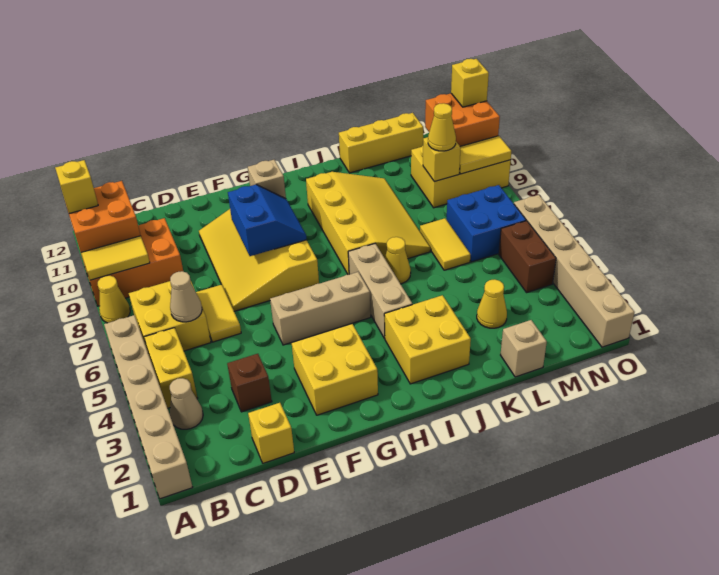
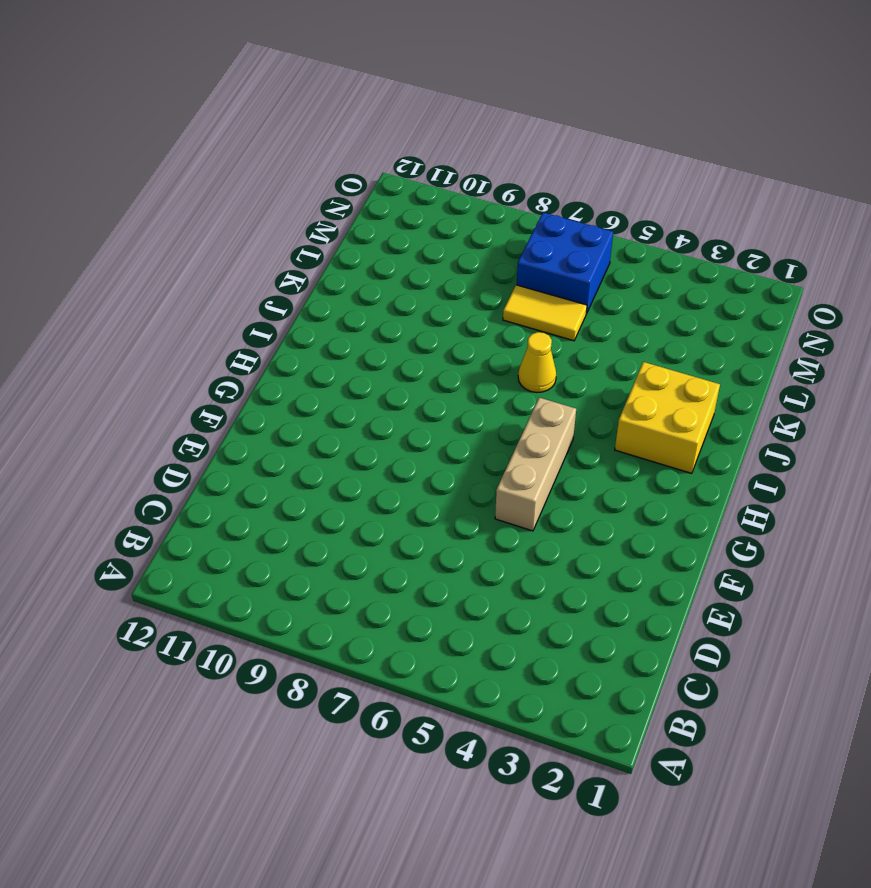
none -> tan 1x6 brick [104,315,193,499]
none -> yellow 1x1 cone [98,276,130,323]
none -> orange 2x3 brick [81,218,183,306]
none -> tan 1x1 cone [170,378,203,429]

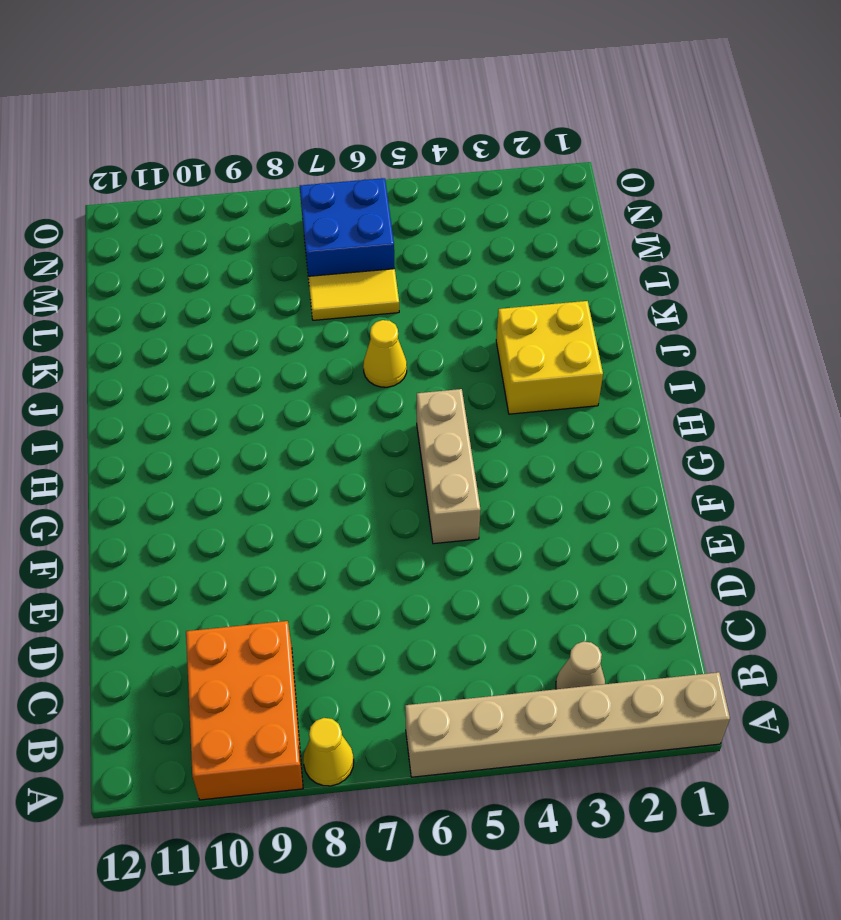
none -> yellow 1x2 brick [144,328,198,408]
none -> yellow 2x2 brick [129,281,211,351]
none -> yellow 1x1 brick [248,403,294,463]
none -> brown 1x1 brick [227,354,272,412]

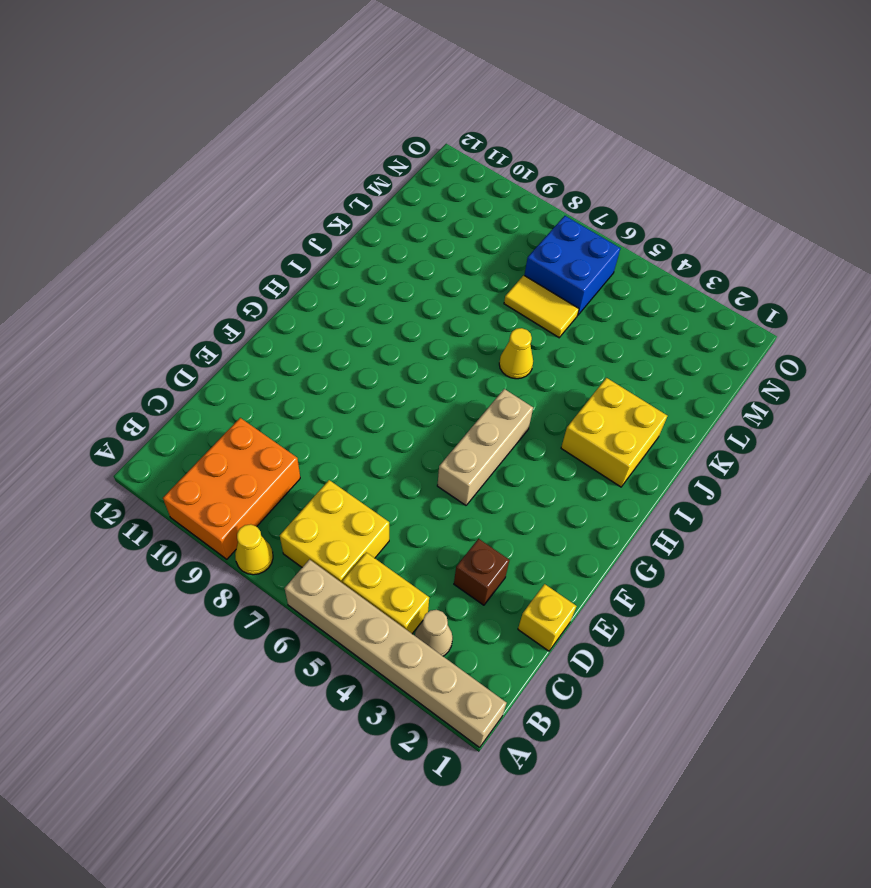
none -> yellow 1x2 tile [196,285,241,342]
none -> yellow 3x4 slope [199,209,319,311]
none -> yellow 2x2 brick [292,324,378,415]
none -> tan 1x3 brick [348,244,412,338]

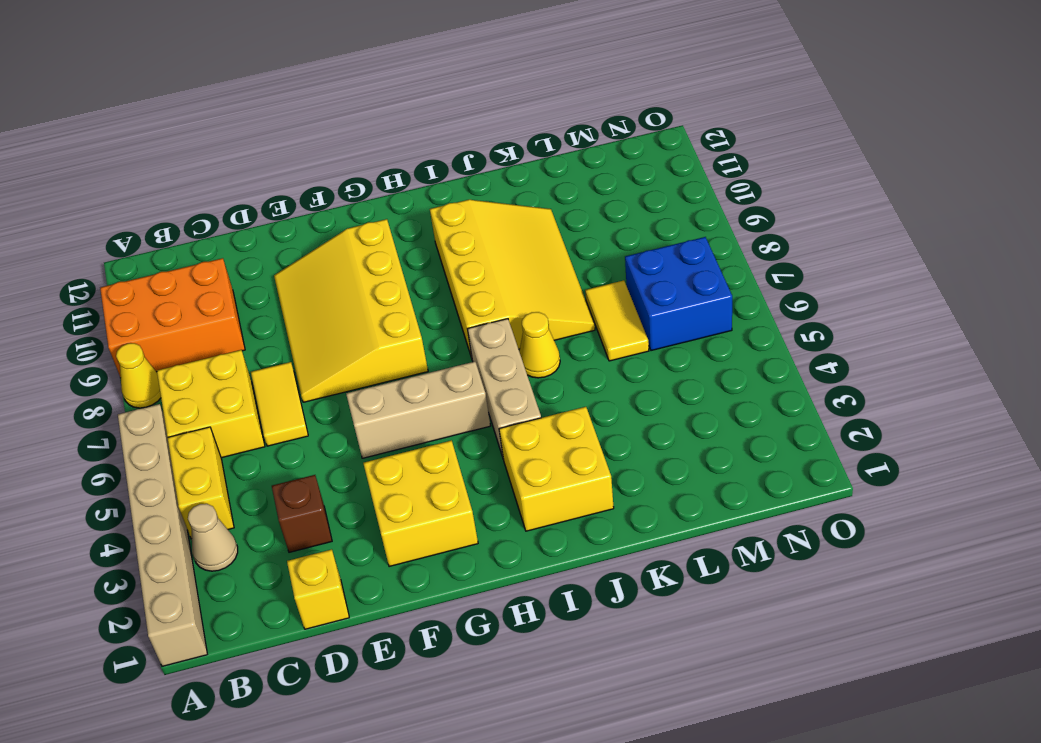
none -> yellow 1x3 brick [339,113,423,173]
none -> tan 1x1 brick [501,320,547,377]
none -> yellow 1x1 cone [477,279,507,328]
none -> yellow 2x3 brick [411,146,511,208]

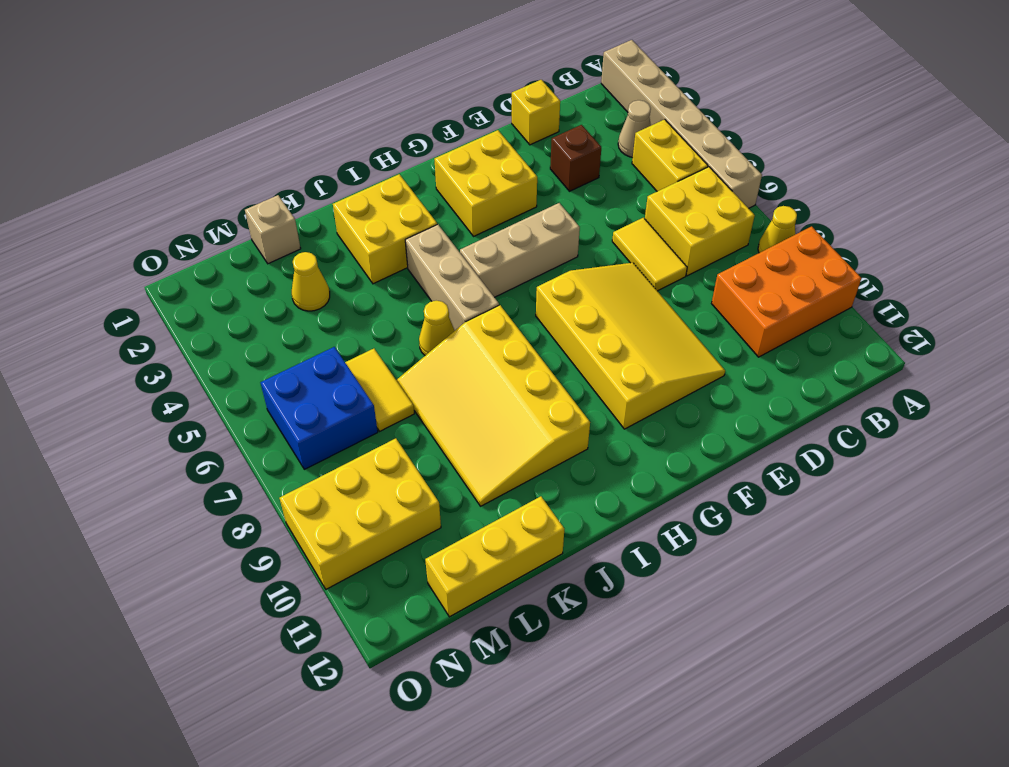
none -> brown 1x2 brick [499,221,556,292]
none -> tan 1x6 brick [514,195,635,347]
none -> yellow 1x2 tile [81,236,150,280]
none -> orange 2x2 brick [66,181,140,252]

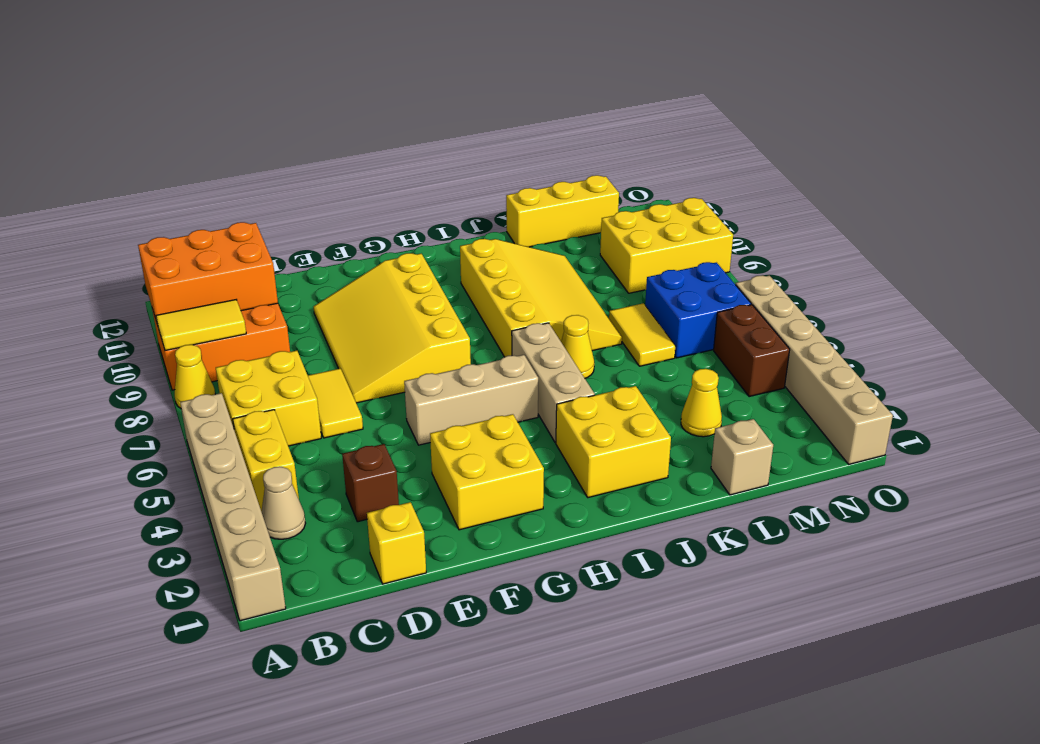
orange 2x3 brick [138,222,278,325] -> orange 2x2 brick [66,181,140,252]
none -> tan 1x1 cone [170,271,202,322]
none -> blue 2x2 slope [228,185,307,256]
none -> tan 1x1 brick [248,160,286,199]
none -> yellow 1x1 brick [423,137,461,182]

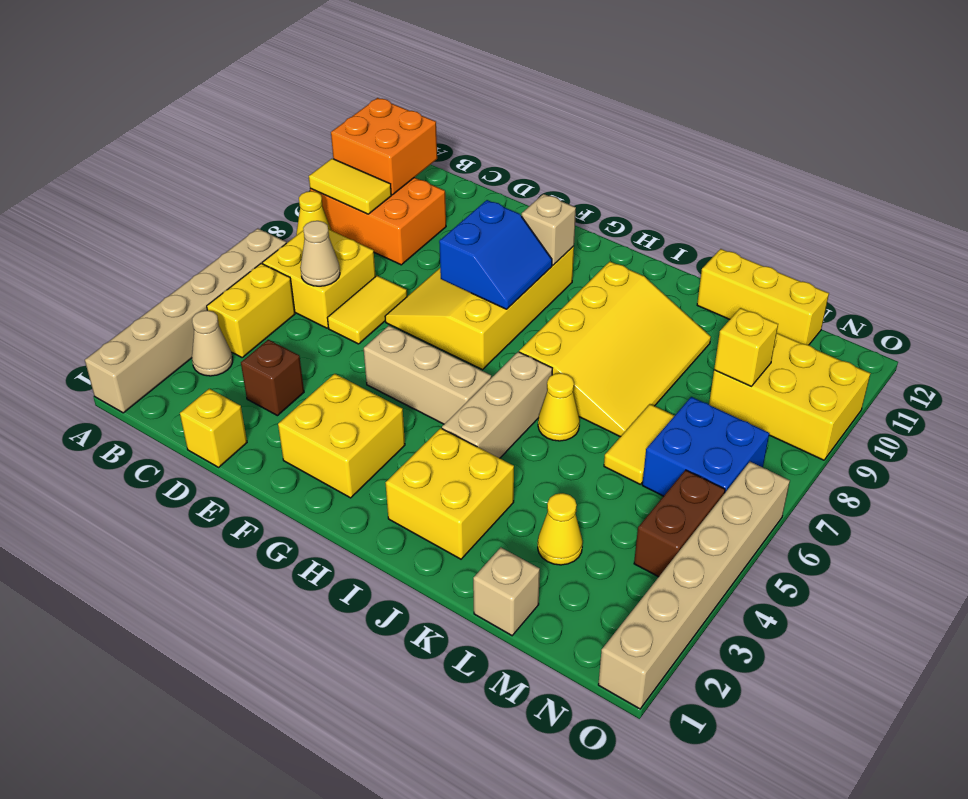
none -> yellow 1x2 tile [459,136,511,174]
none -> orange 2x2 brick [425,93,500,146]
none -> yellow 1x1 brick [55,160,98,213]
none -> yellow 1x1 cone [428,103,456,151]

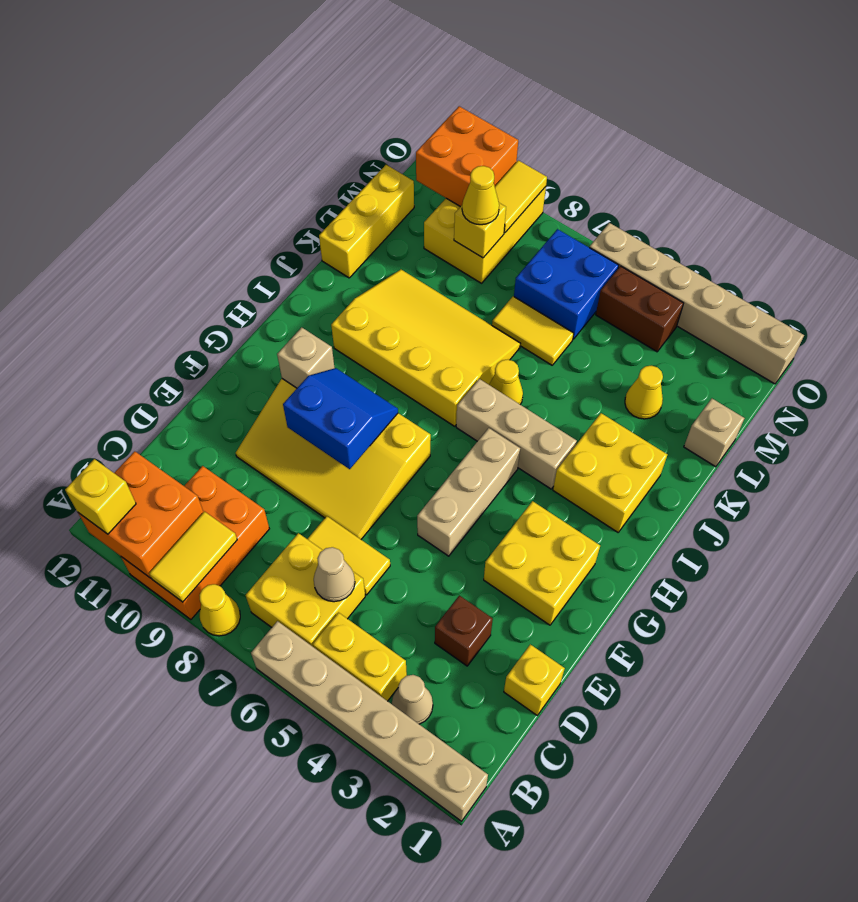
none -> yellow 1x1 brick [451,59,489,107]

